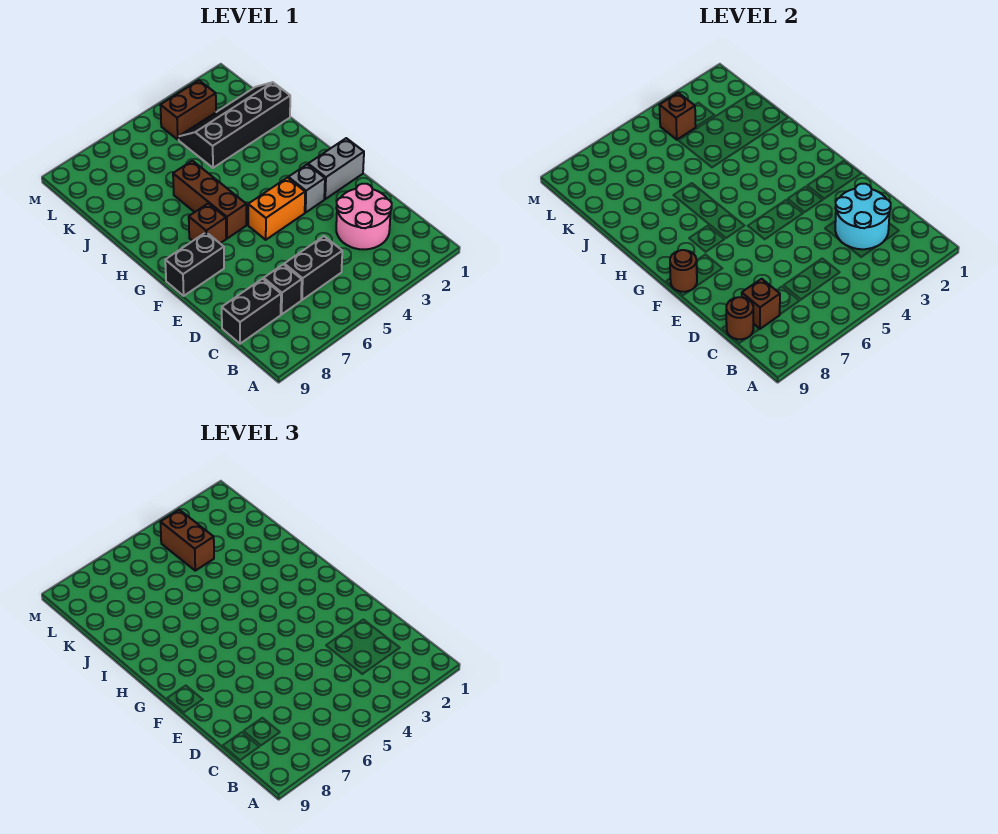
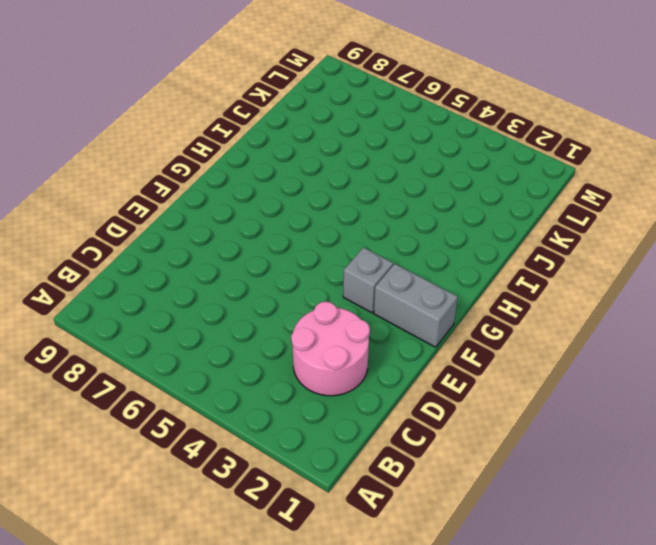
none -> black 1x2 brick [284,236,342,300]
none -> black 1x1 brick [264,264,302,314]
none -> black 1x2 brick [222,279,281,344]

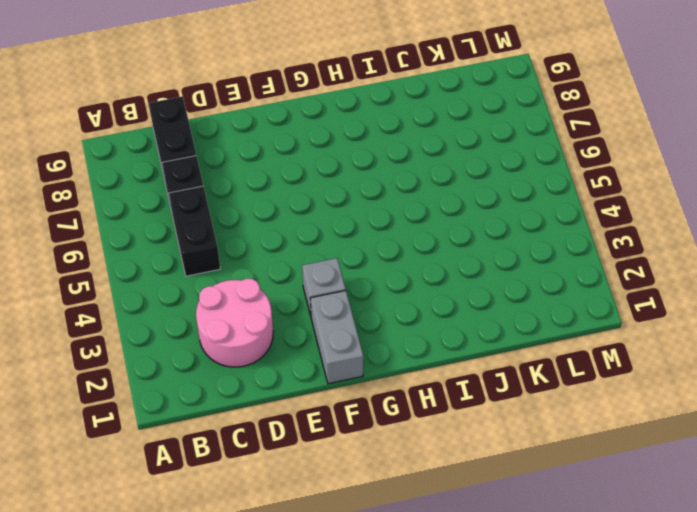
none -> orange 1x2 brick [248,178,305,240]
none -> black 1x2 brick [165,232,224,296]
none -> brown 1x3 brick [173,161,246,239]

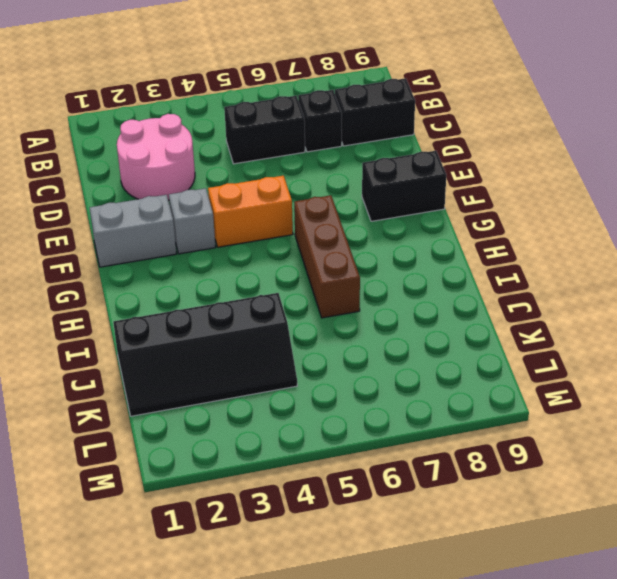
none -> brown 1x1 brick [189,203,226,243]
none -> brown 1x2 brick [160,80,216,140]
none -> cyan 2x2 round brick [835,184,891,249]

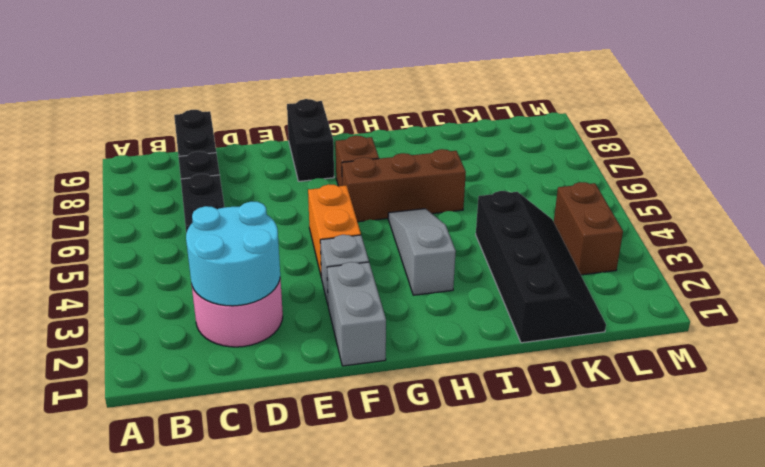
grey 1x3 slope [388,209,456,295] -> none
none -> brown 1x1 brick [742,279,780,329]
none -> brown 1x1 round brick [726,297,753,339]
none -> brown 1x1 round brick [670,250,697,292]

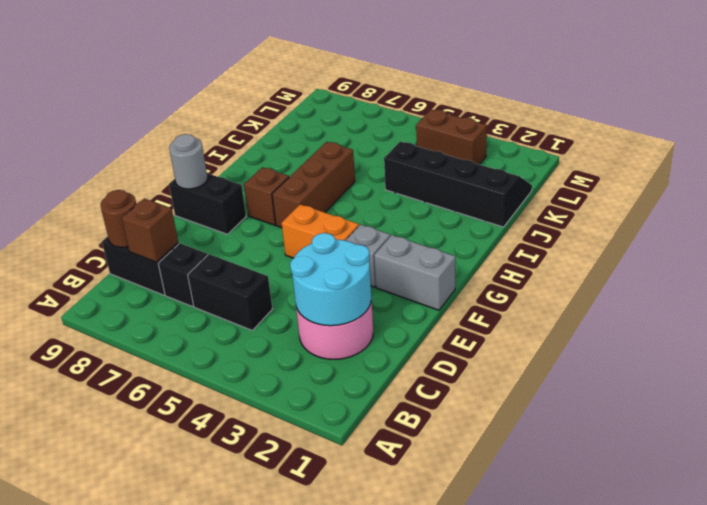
grey 1x1 round brick [169,134,208,189] -> brown 1x1 round brick [670,250,697,292]
none -> brown 1x1 brick [659,93,696,140]
none -> brown 1x2 brick [160,510,214,571]

